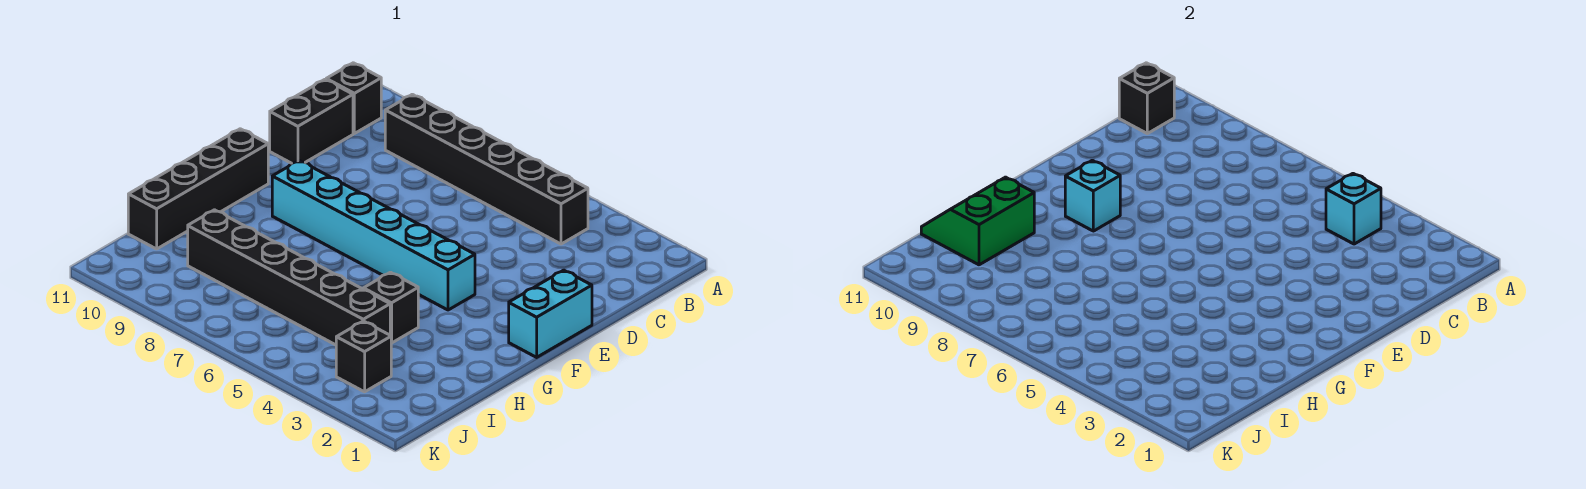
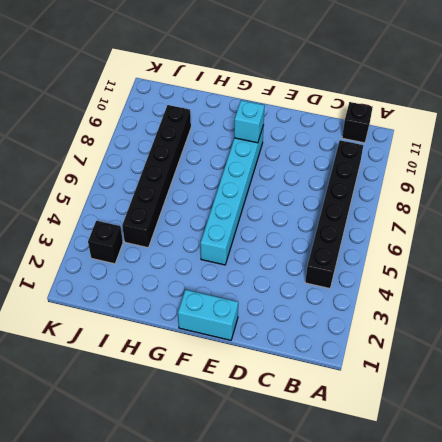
none -> black 1x2 brick [270,80,353,163]
none -> black 1x4 brick [128,129,268,249]
none -> black 1x1 brick [363,272,418,343]

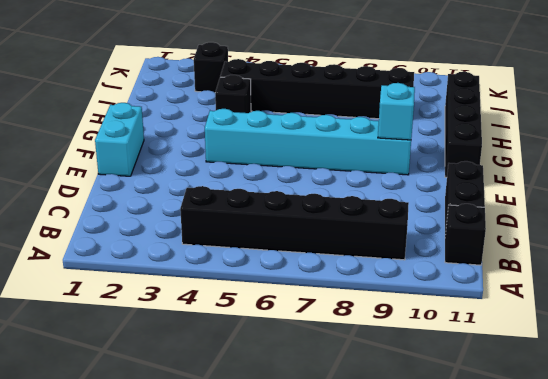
none -> cyan 1x1 brick [1326,174,1381,244]
none -> black 1x1 brick [1119,63,1174,134]
none -> green 2x2 slope [921,177,1034,265]

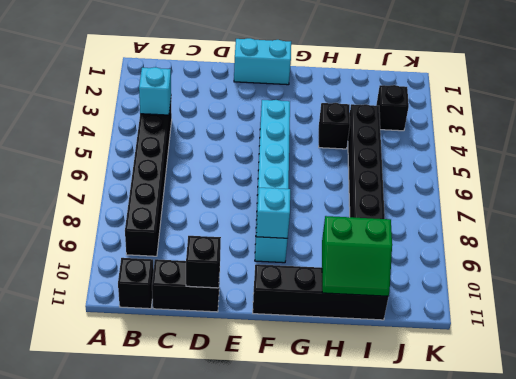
black 1x1 brick [186,236,221,288] -> black 1x1 brick moved to [1119,63,1174,134]

